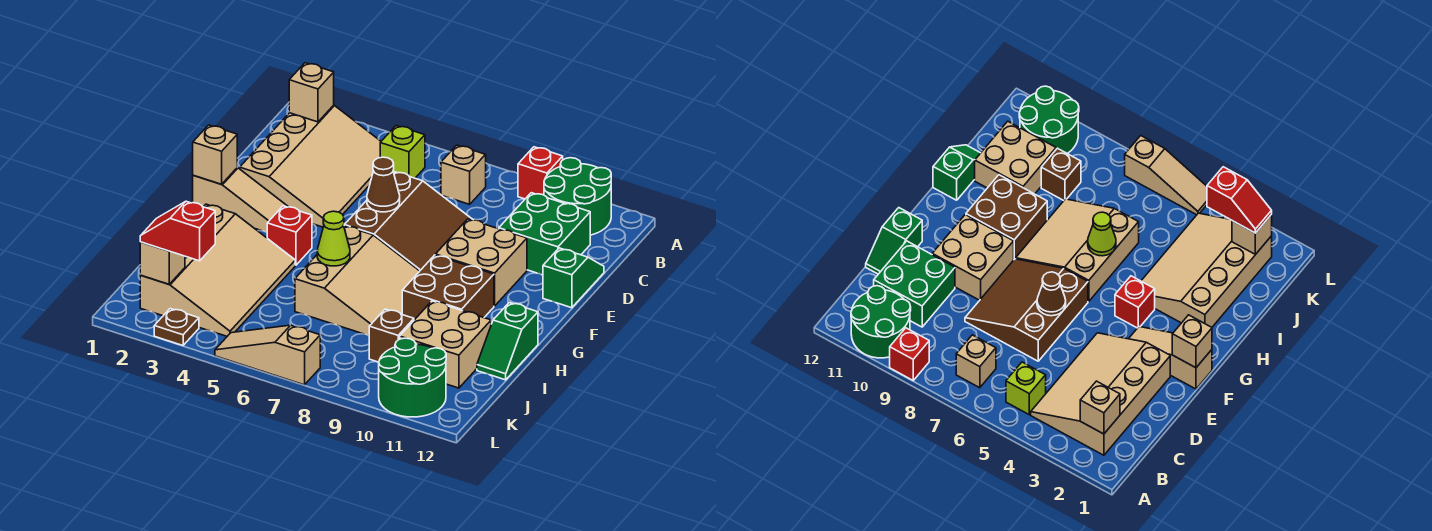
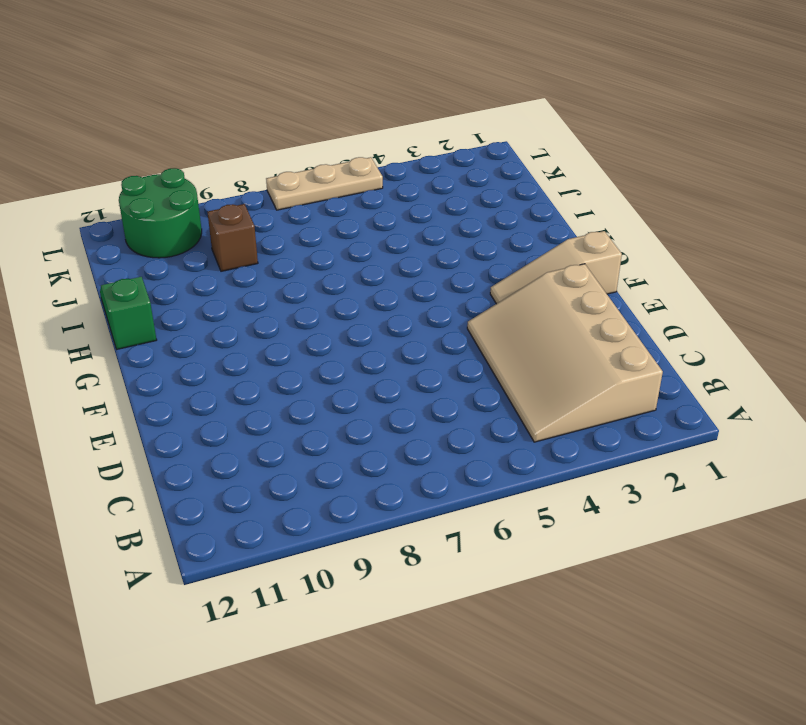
tan 1x3 plate [266,157,383,210] -> tan 1x3 slope [215,325,320,385]
none -> red 1x1 brick [518,147,563,199]
none -> green 2x2 round brick [544,158,611,235]
none -> lime 1x1 brick [380,126,425,178]

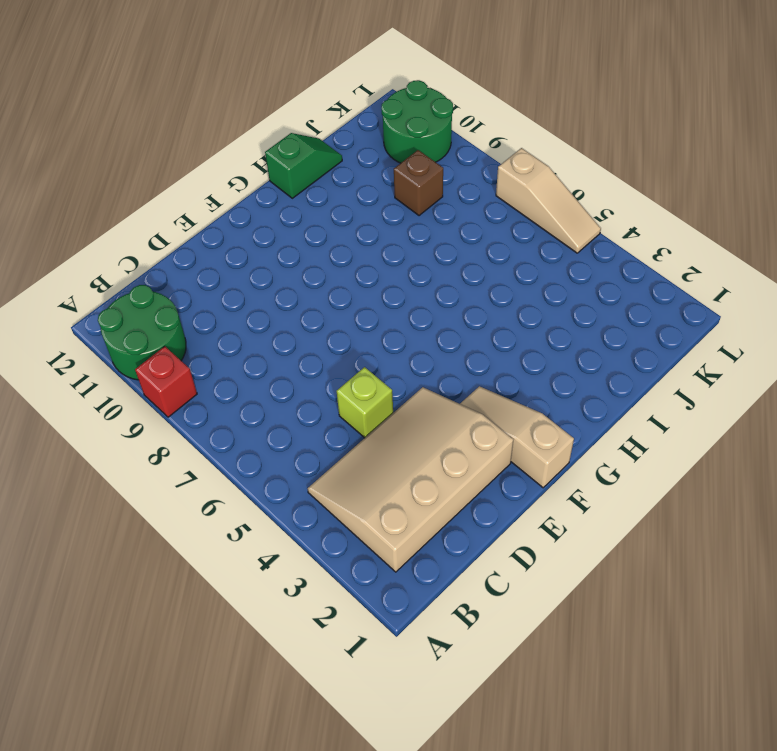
lime 1x1 brick [336,367,393,438] -> lime 1x1 brick moved to [380,126,425,178]
none -> tan 1x1 brick [441,145,486,204]
none -> green 2x2 brick [499,193,590,275]
none -> brown 3x3 slope [344,171,473,271]

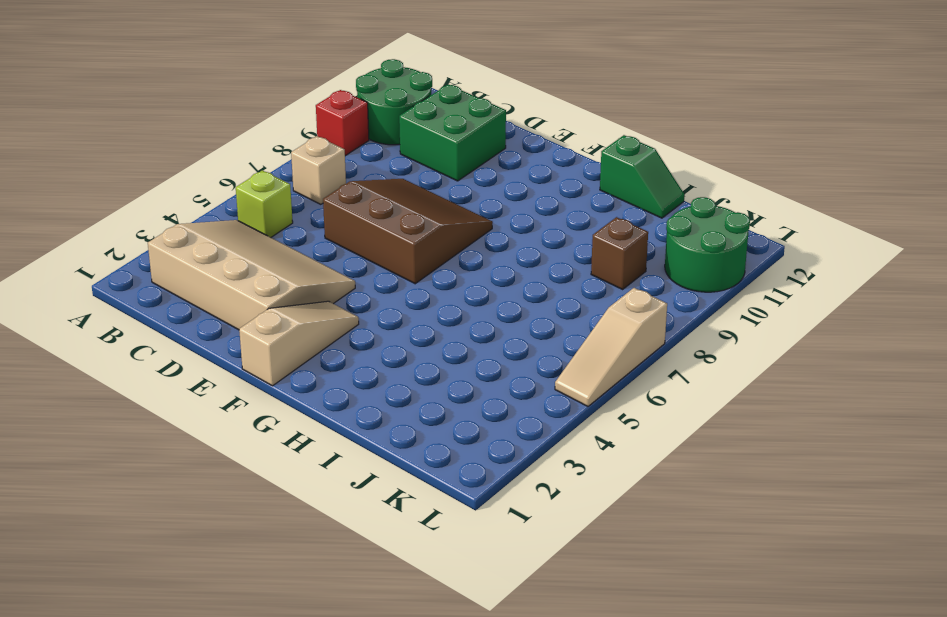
none -> green 1x2 slope [543,248,604,308]
none -> tan 2x2 brick [435,219,527,306]
none -> red 1x1 brick [267,206,312,265]

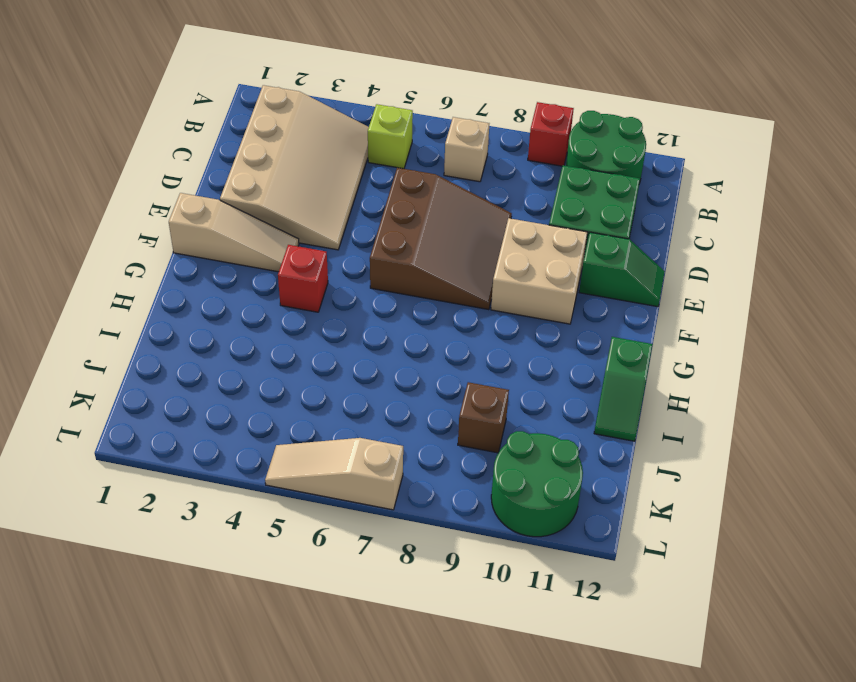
green 1x2 slope [579,232,665,307] -> green 1x2 slope turned to [543,248,604,308]
none -> tan 3x3 slope [295,226,419,336]
none -> brown 2x2 brick [402,255,494,320]
none -> tan 3x4 slope [140,204,295,336]

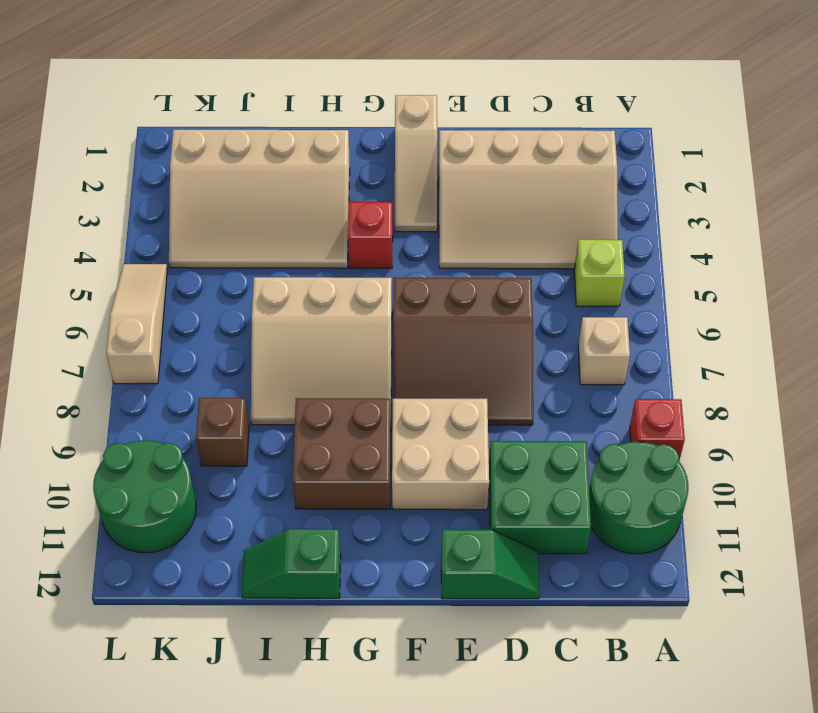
none -> tan 2x2 brick [400,301,491,388]
none -> brown 1x1 plate [154,309,199,345]
none -> tan 1x1 brick [289,63,334,122]

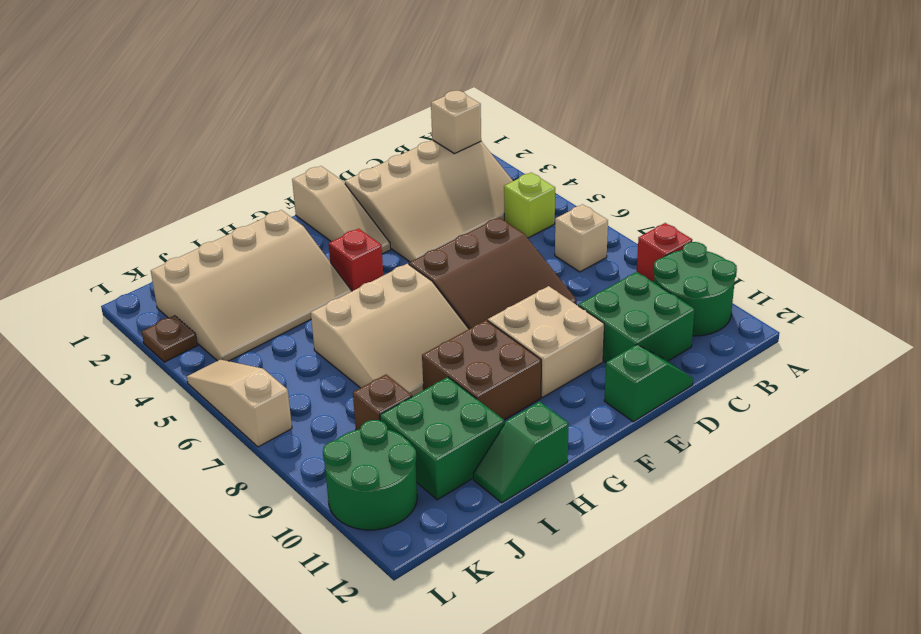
green 2x2 brick [380,377,505,500] -> tan 2x2 brick [400,301,491,388]
none -> brown 1x1 cone [367,157,400,212]
none -> tan 1x1 brick [193,125,237,184]
none -> lime 1x1 cone [317,211,350,266]

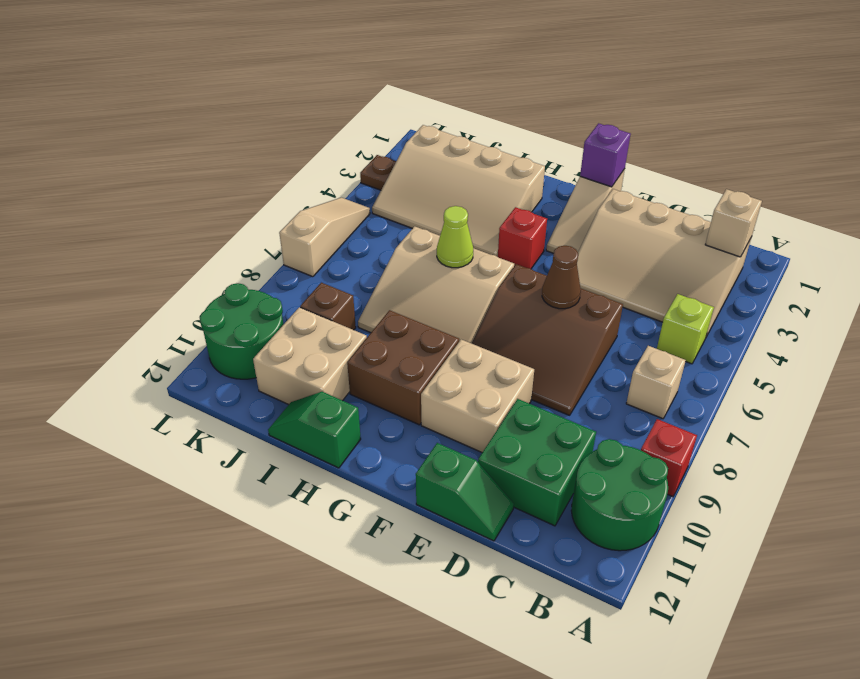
purple 1x1 brick [580,123,631,187] -> tan 1x1 brick [193,125,237,184]
none -> tan 1x1 brick [140,242,185,284]
none -> red 1x2 slope [140,201,215,261]

